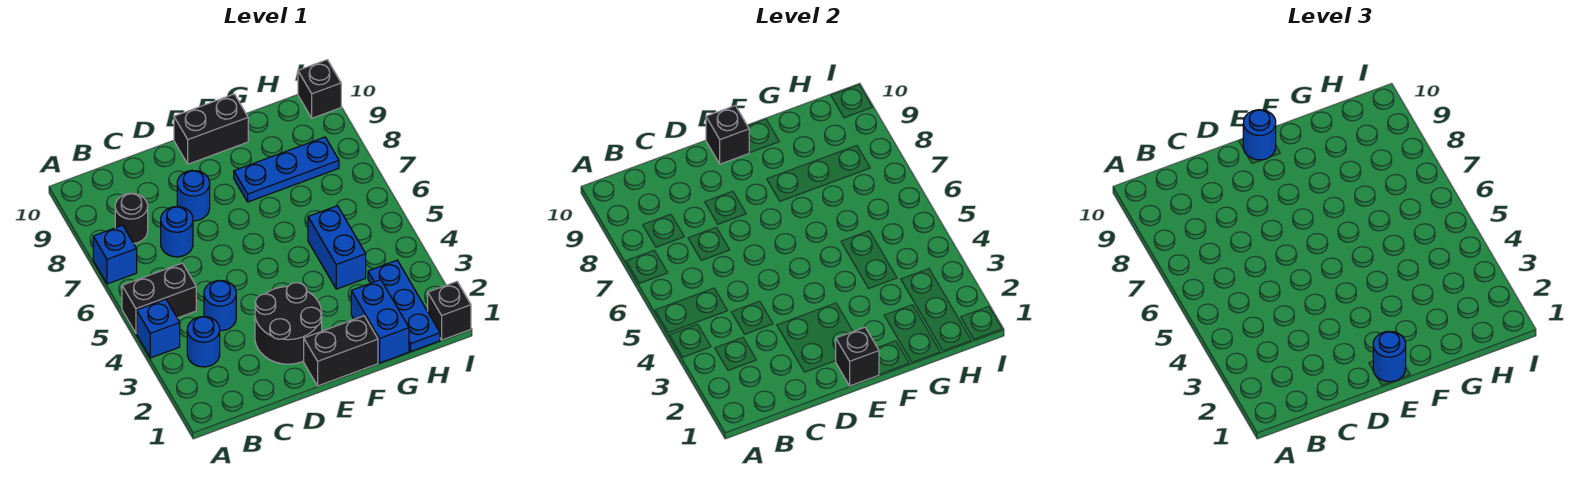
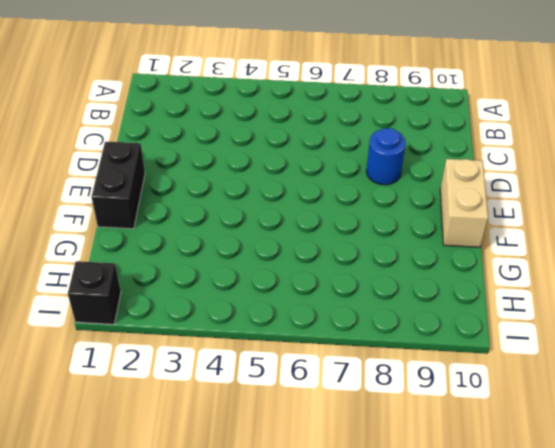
tan 1x2 brick [440,159,488,247] -> black 1x2 brick [174,94,248,164]
none -> blue 1x1 brick [137,299,180,358]
none -> black 1x2 brick [122,263,196,333]
none -> blue 1x1 brick [93,225,137,284]

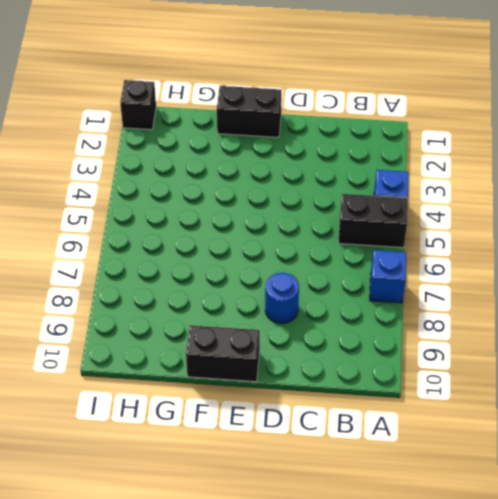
none -> blue 1x1 round brick [187,317,220,367]
none -> black 1x1 round brick [115,193,148,243]
none -> blue 1x1 round brick [204,280,236,331]

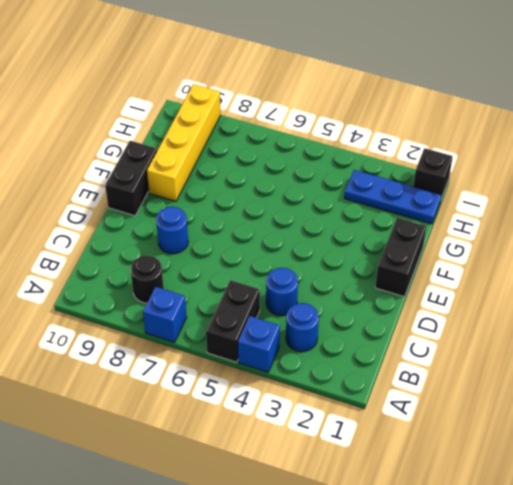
yellow 1x4 brick [147,84,221,201] -> none
none -> blue 1x1 round brick [161,207,193,257]
none -> black 2x2 round brick [255,283,322,364]
none -> blue 1x3 plate [234,137,339,202]

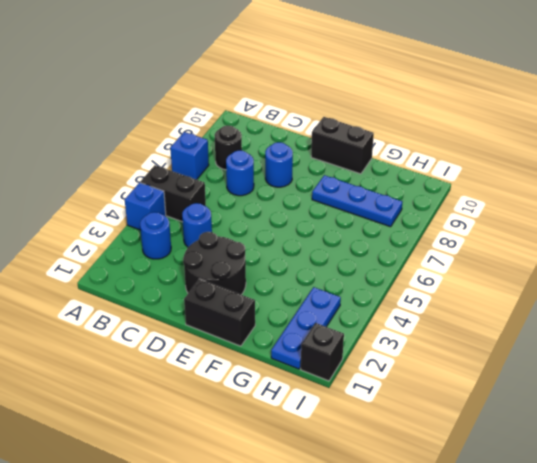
none -> blue 1x2 brick [351,280,409,363]
none -> blue 1x2 brick [308,206,366,289]
none -> black 1x1 brick [298,60,341,118]

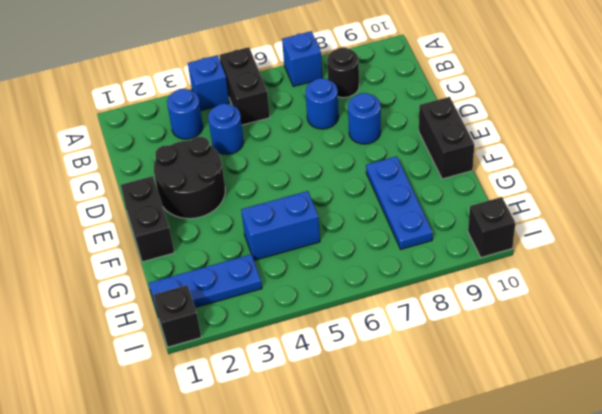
none -> blue 1x2 brick [351,280,409,363]
none -> black 1x1 brick [836,327,879,386]
none -> black 1x1 brick [706,106,749,164]

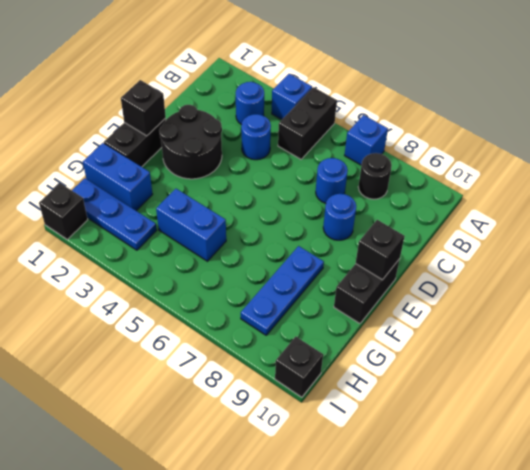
none -> blue 1x1 round brick [1373,331,1406,382]
none -> blue 1x1 round brick [1243,110,1276,160]

